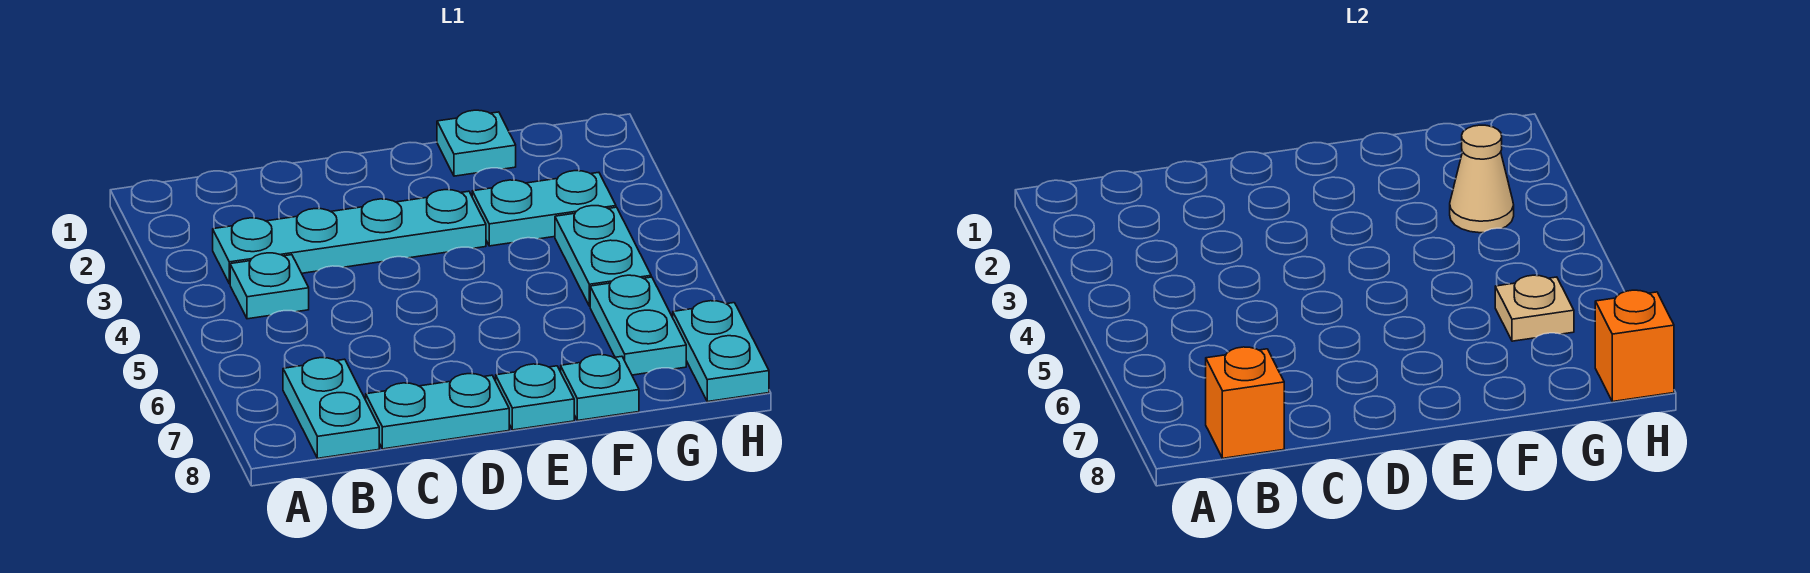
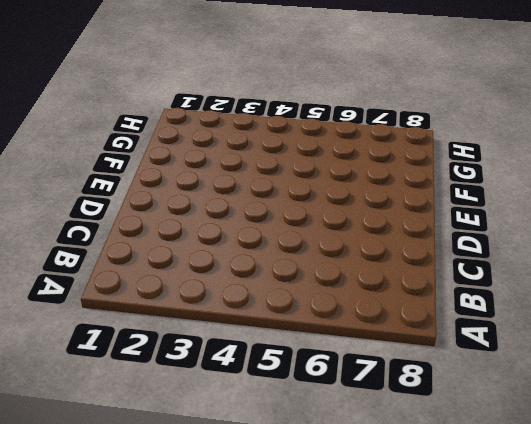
none -> cyan 1x4 plate [213,190,486,284]
none -> cyan 1x1 plate [230,253,309,319]
none -> cyan 1x2 plate [283,358,379,458]

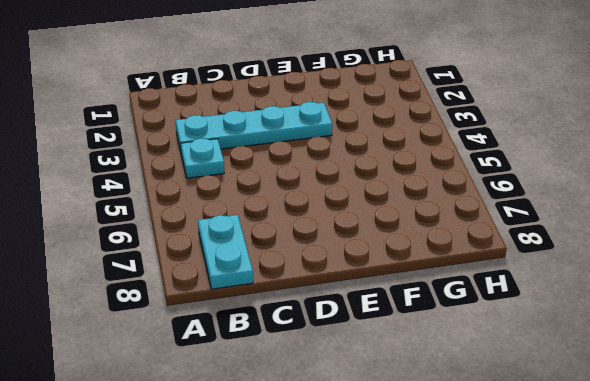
none -> cyan 1x2 plate [366,374,509,449]
none -> cyan 1x1 plate [496,364,574,430]
none -> cyan 1x1 plate [437,110,516,176]

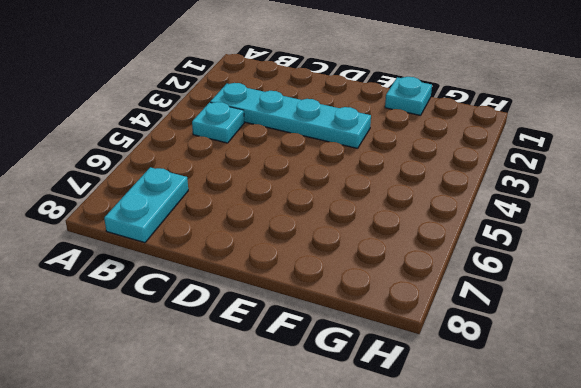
none -> cyan 1x2 plate [366,374,509,449]
none -> cyan 1x1 plate [496,364,574,430]
none -> cyan 1x2 plate [472,171,616,246]

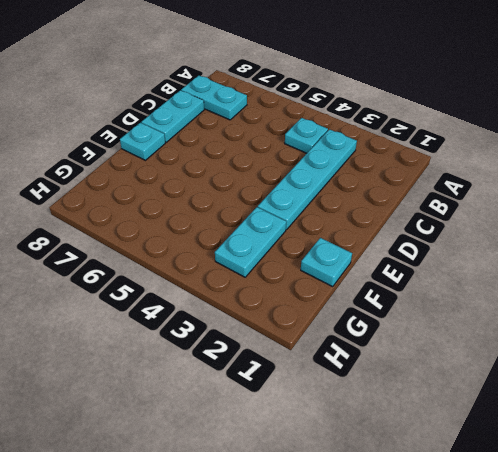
none -> cyan 1x1 plate [561,355,639,421]
none -> cyan 1x2 plate [555,206,651,306]
none -> cyan 1x2 plate [590,275,686,375]

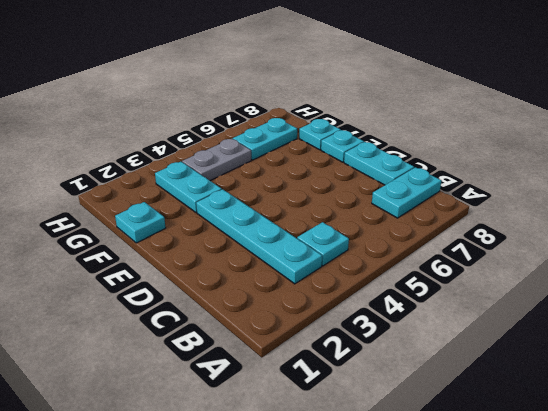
grey 1x2 plate [182,139,251,181] -> cyan 1x2 plate [555,206,651,306]
none -> cyan 1x2 plate [673,301,769,402]
none -> orange 1x1 brick [1206,347,1284,458]
none -> tan 1x1 cone [1450,125,1514,233]

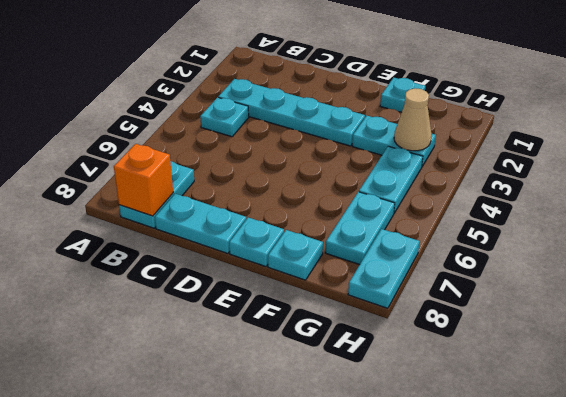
none -> tan 1x1 plate [1495,275,1574,341]
none -> orange 1x1 brick [1595,290,1674,402]

